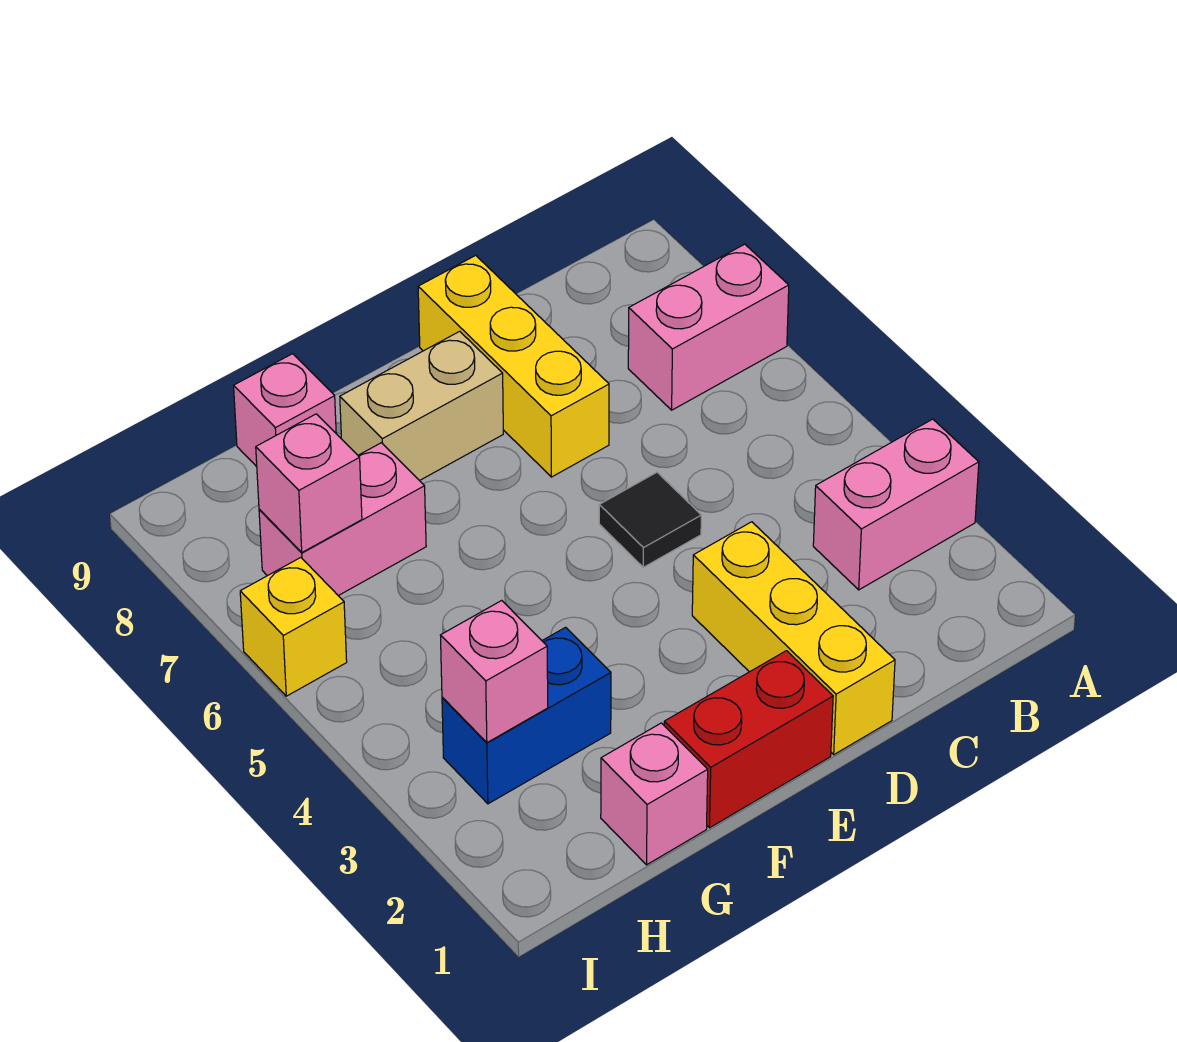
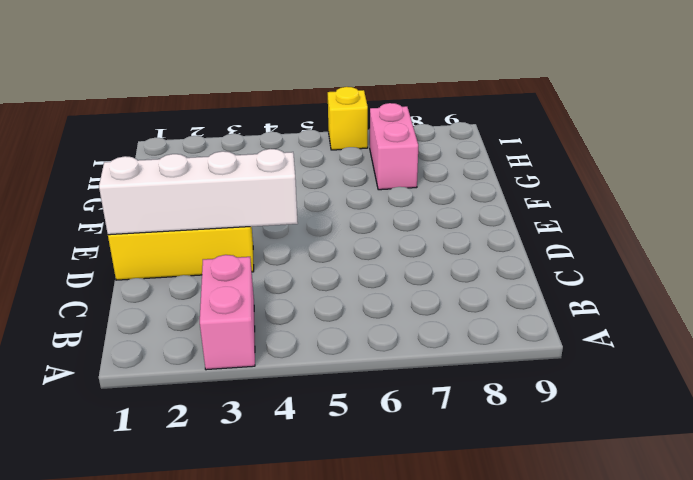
white 1x4 brick [99,149,298,235] -> none
none -> pink 1x2 brick [628,244,789,410]
none -> black 1x1 tile [599,472,701,567]
none -> yellow 1x3 brick [418,255,609,477]

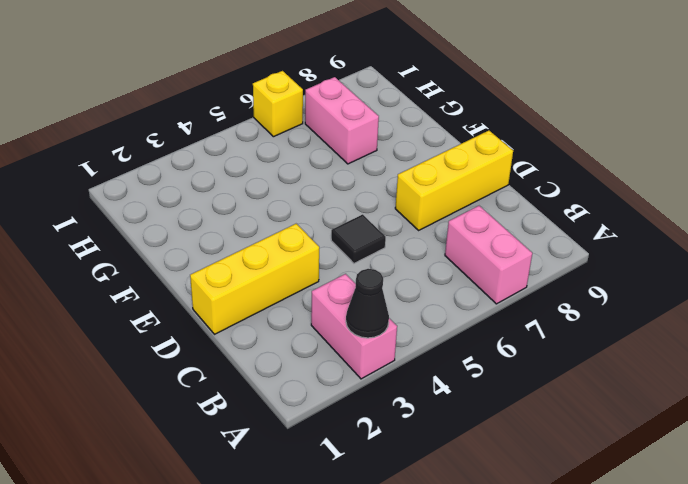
black 1x1 cone [346,269,389,338] -> none
none -> red 1x2 brick [664,651,833,828]
none -> tan 1x2 brick [340,331,503,481]
none -> pink 1x1 brick [601,723,708,865]

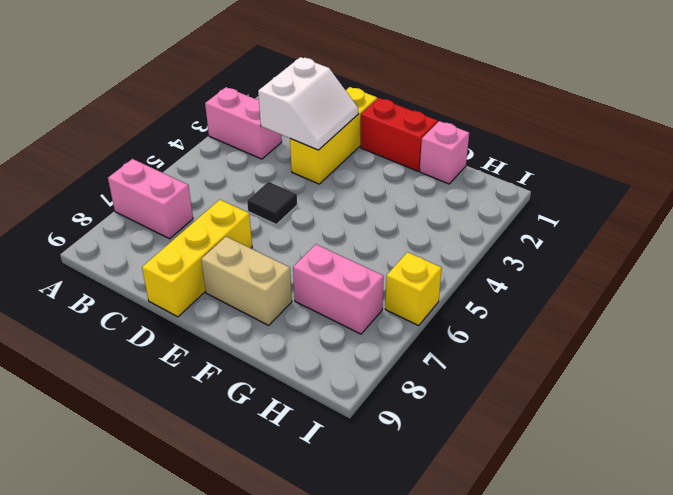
white 2x2 slope [258,57,358,150] -> none
none -> blue 1x2 brick [442,627,611,804]
none -> pink 1x1 brick [234,354,336,467]
none -> pink 1x1 brick [440,601,548,743]

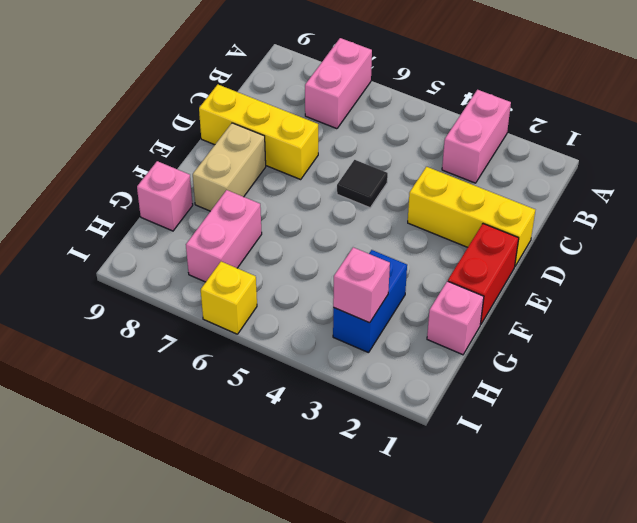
none -> pink 1x1 brick [256,414,362,552]

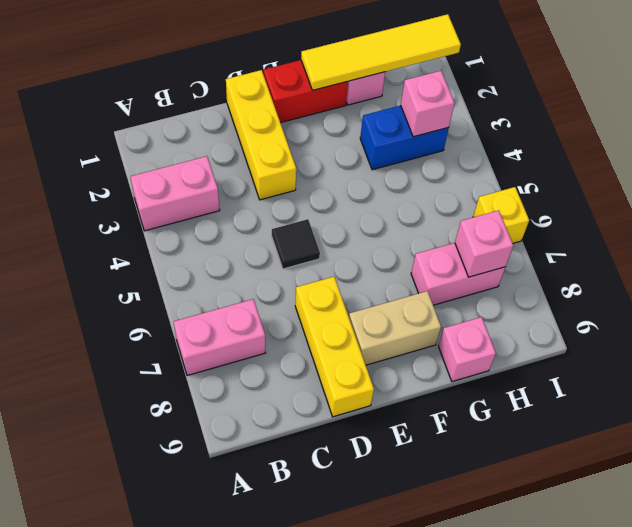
yellow 1x4 tile [301,14,461,90] -> none

